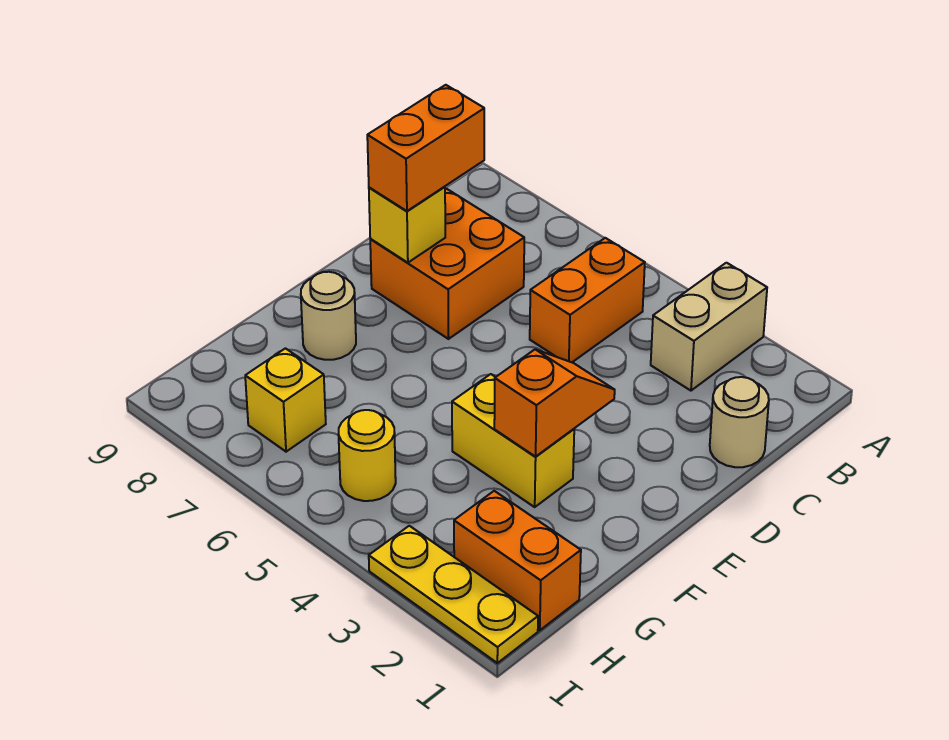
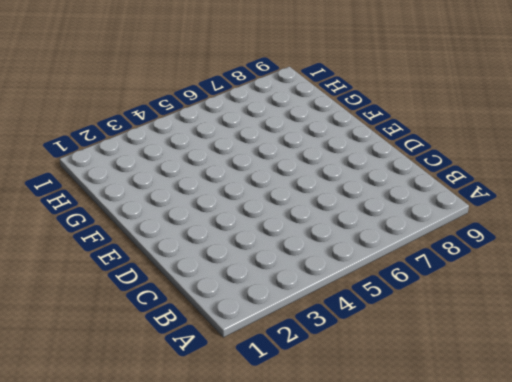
none -> tan 1x2 brick [651,263,767,391]
none -> orange 1x2 brick [530,238,645,362]
none -> tan 1x1 round brick [710,377,769,467]

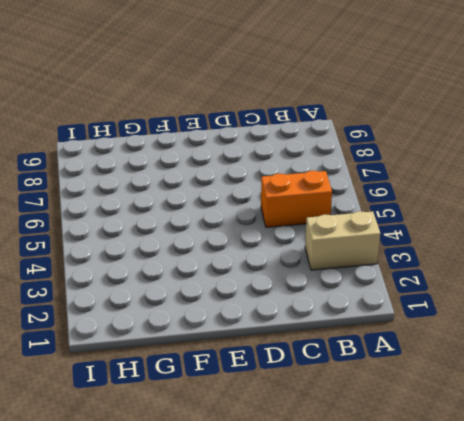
none -> tan 1x1 round brick [710,377,769,467]
none -> orange 2x2 brick [370,189,524,339]
none -> yellow 1x2 brick [452,374,574,507]

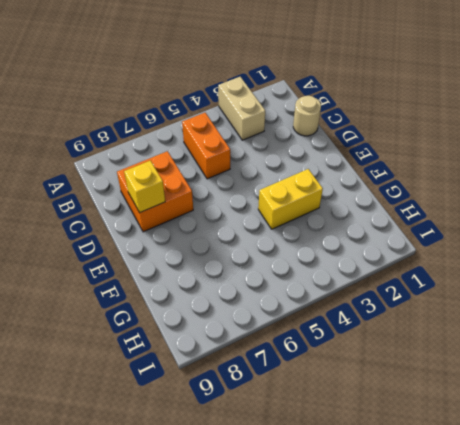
none -> tan 1x1 round brick [301,272,356,360]
none -> orange 1x2 brick [454,491,581,630]
none -> yellow 1x1 round brick [338,410,396,501]

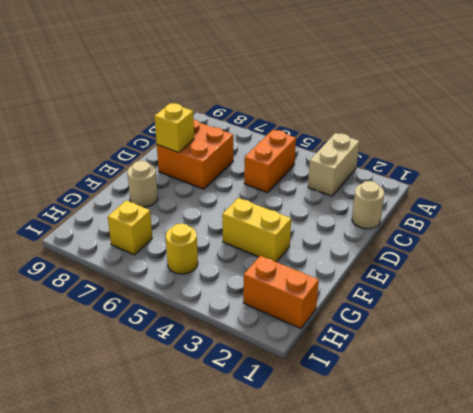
none -> yellow 1x3 plate [369,526,538,663]
none -> orange 1x2 slope [494,349,615,457]
none -> orange 1x2 brick [367,85,484,211]

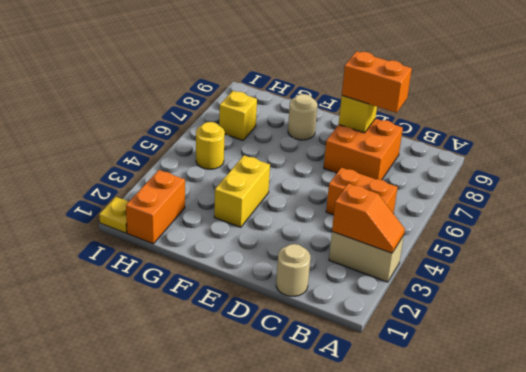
orange 1x2 slope [332,183,405,253] -> orange 1x2 slope moved to [494,349,615,457]
yellow 1x1 plate [99,197,128,233] -> yellow 1x3 plate [369,526,538,663]

